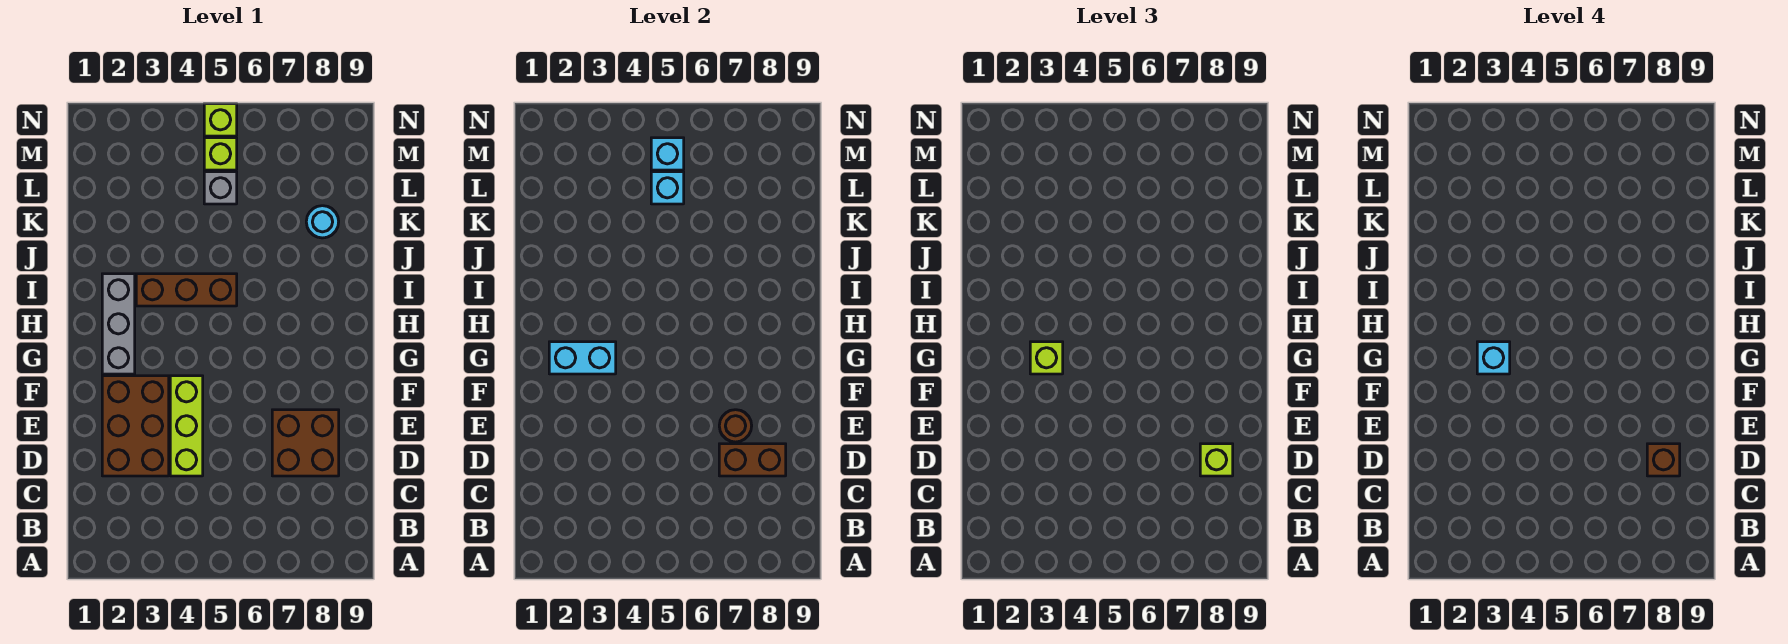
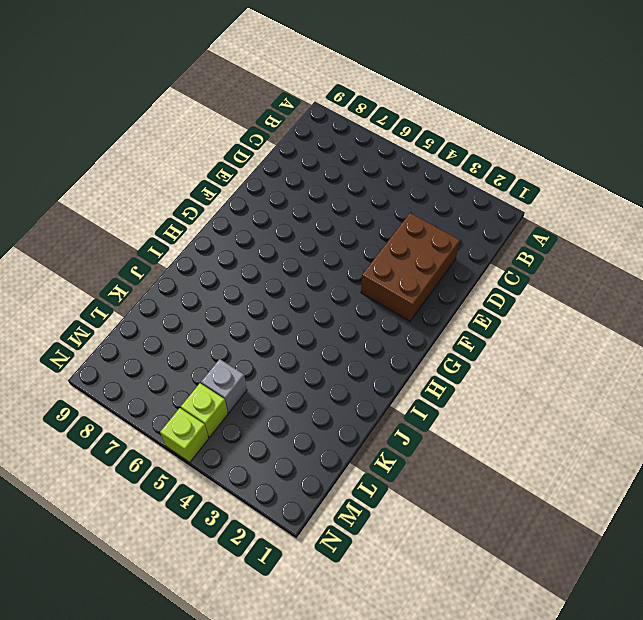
none -> lime 1x3 brick [170,376,203,476]
none -> brown 2x2 brick [272,410,339,476]
none -> grey 1x3 brick [102,274,135,374]

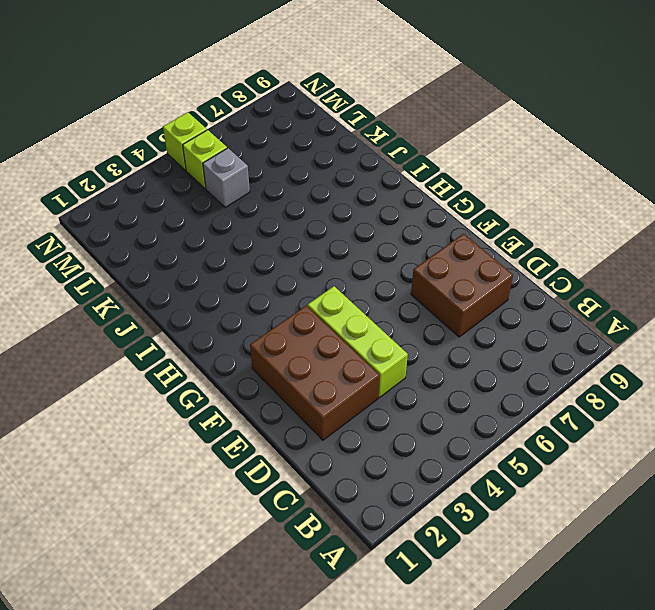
none -> grey 1x3 brick [102,274,135,374]
none -> brown 1x3 brick [136,274,237,306]
none -> cyan 1x1 round brick [306,206,339,238]

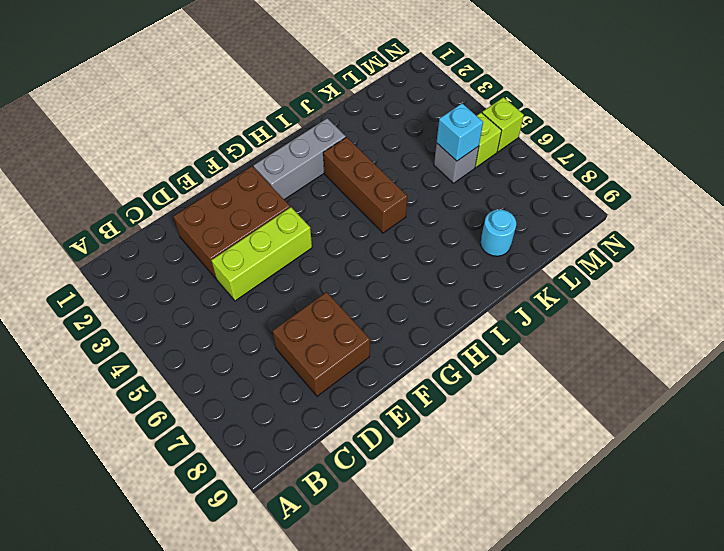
none -> brown 1x2 brick [719,444,786,476]
none -> brown 1x1 round brick [719,410,752,442]
none -> cyan 1x2 brick [549,342,616,374]

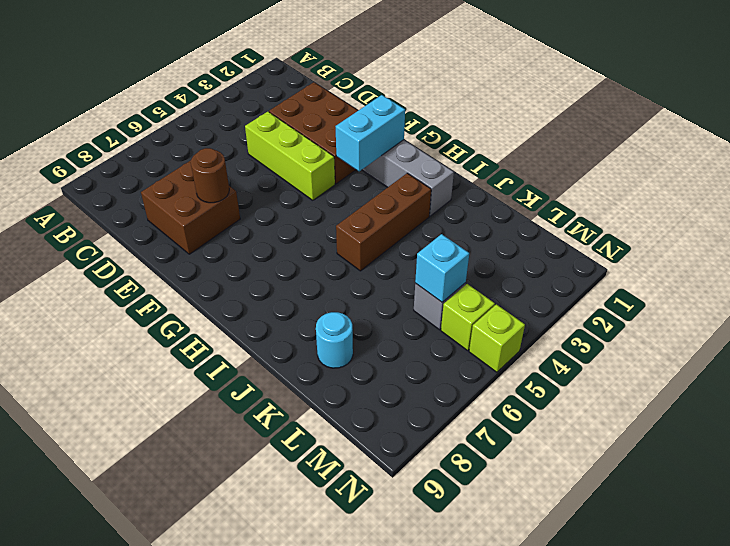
none -> brown 1x2 brick [719,444,786,476]
none -> cyan 1x1 brick [651,138,684,170]
none -> lime 1x1 brick [1200,444,1233,476]

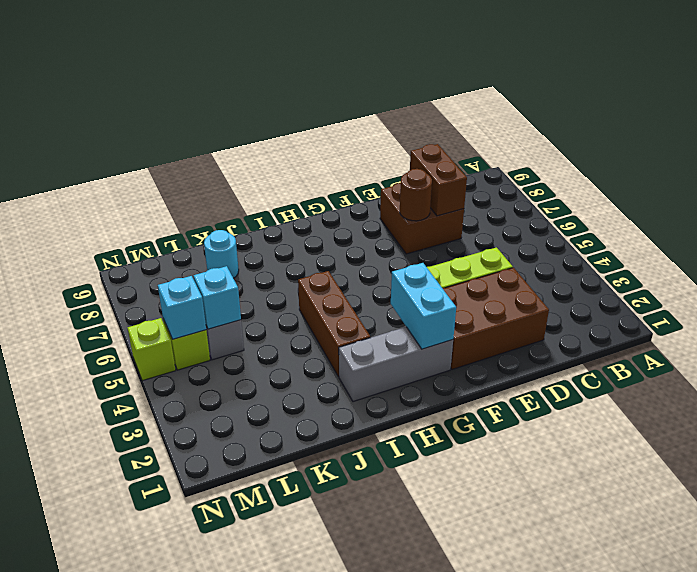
none -> lime 1x1 brick [1200,444,1233,476]
none -> lime 1x1 brick [1030,342,1063,374]
none -> brown 1x1 brick [1647,444,1680,476]

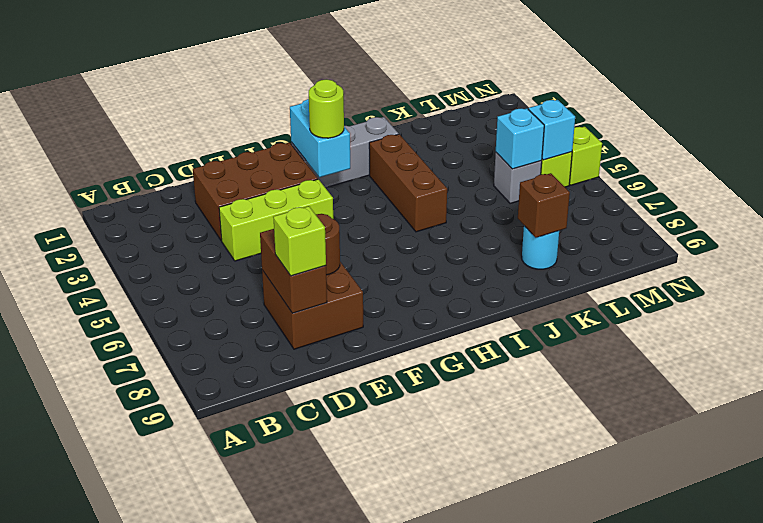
lime 1x1 round brick [309,79,344,138] -> lime 1x1 brick [1030,342,1063,374]
brown 1x1 brick [518,173,570,238] -> brown 1x1 brick moved to [1647,444,1680,476]
none -> cyan 1x1 brick [1477,342,1510,374]

